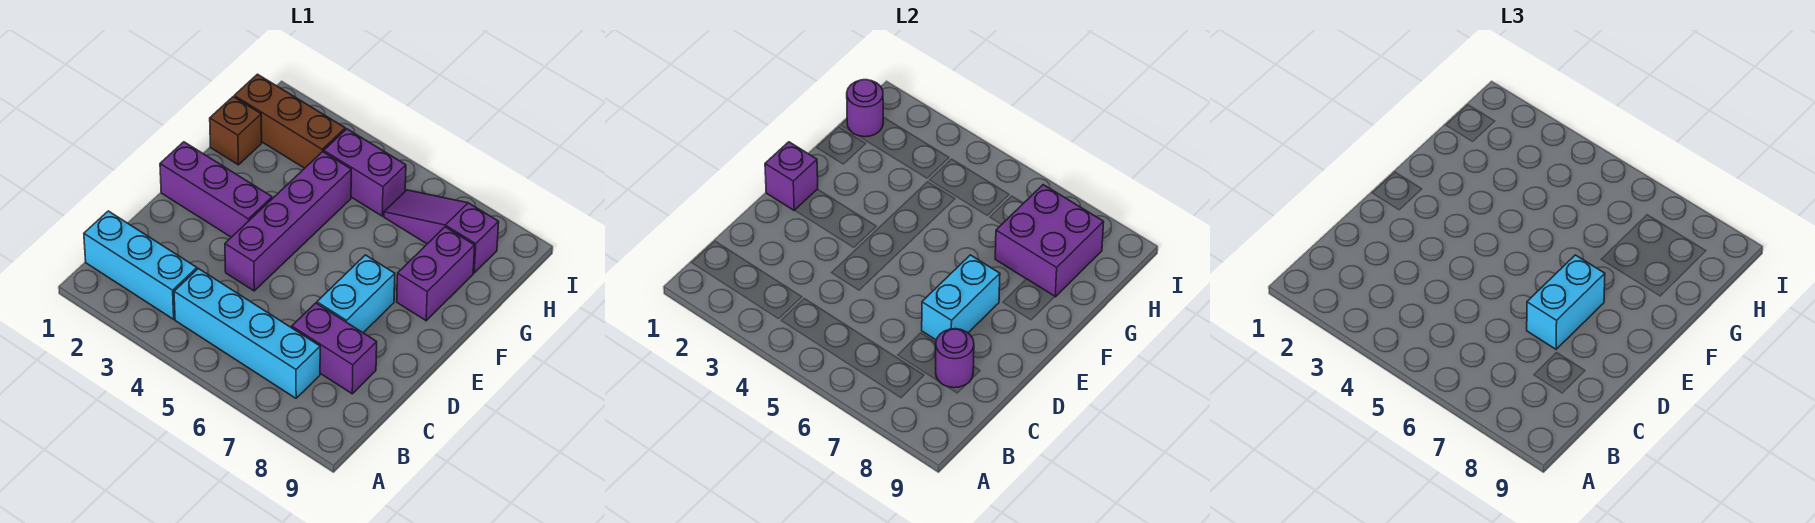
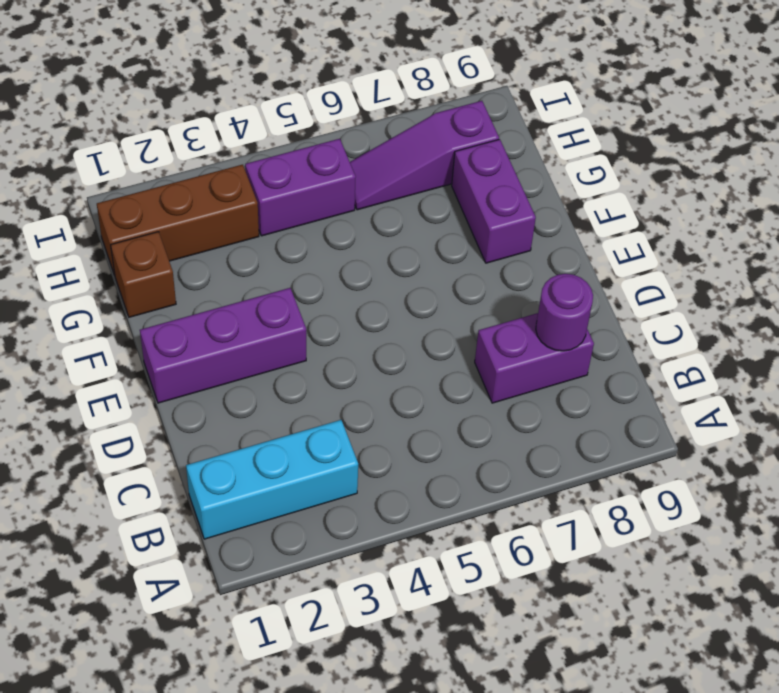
none -> cyan 1x4 brick [174,269,320,398]
none -> purple 1x4 brick [225,152,351,291]
none -> cyan 1x2 brick [317,255,395,333]

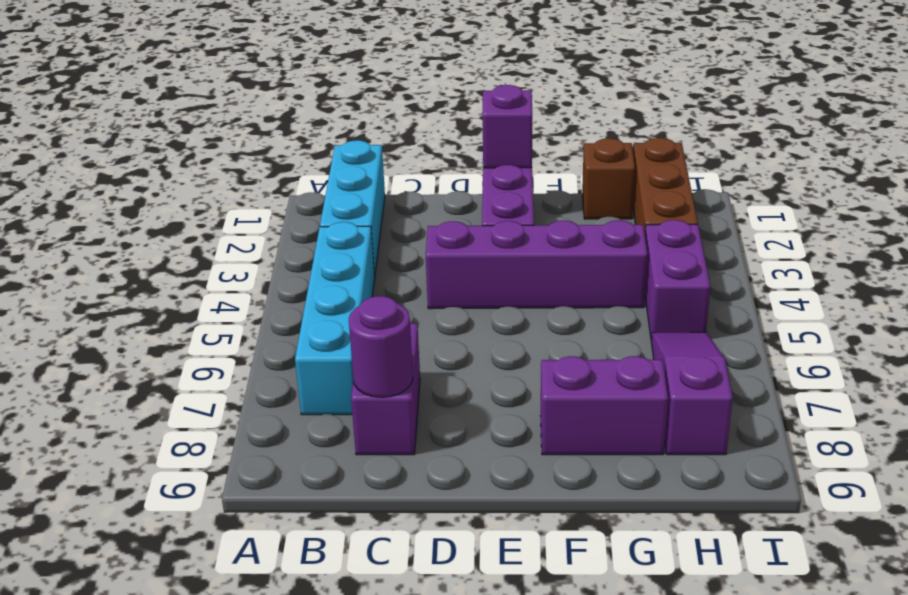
none -> cyan 1x2 brick [317,255,395,333]
none -> cyan 1x2 brick [922,255,1000,340]
none -> purple 2x2 brick [995,185,1104,297]

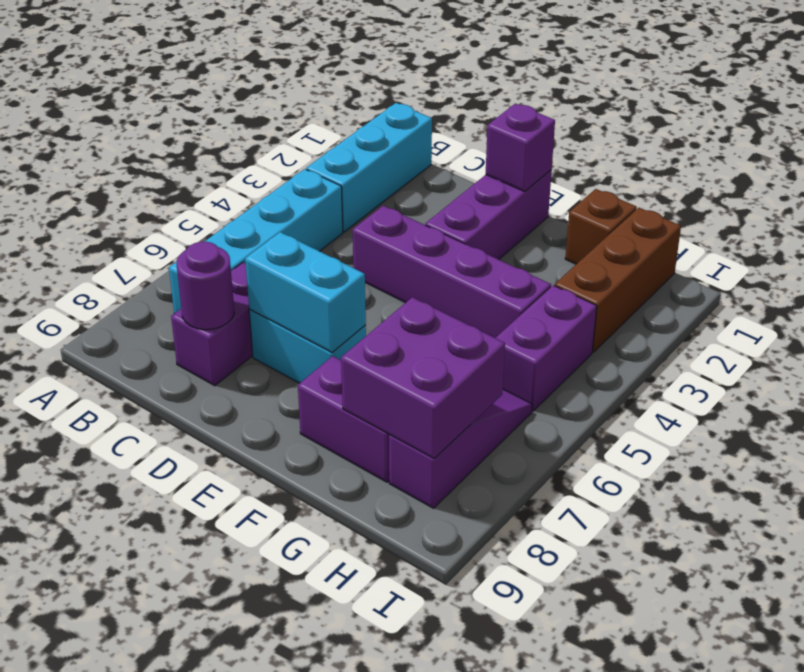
none -> purple 1x1 round brick [847,80,883,137]
none -> cyan 1x2 brick [1527,255,1605,349]

